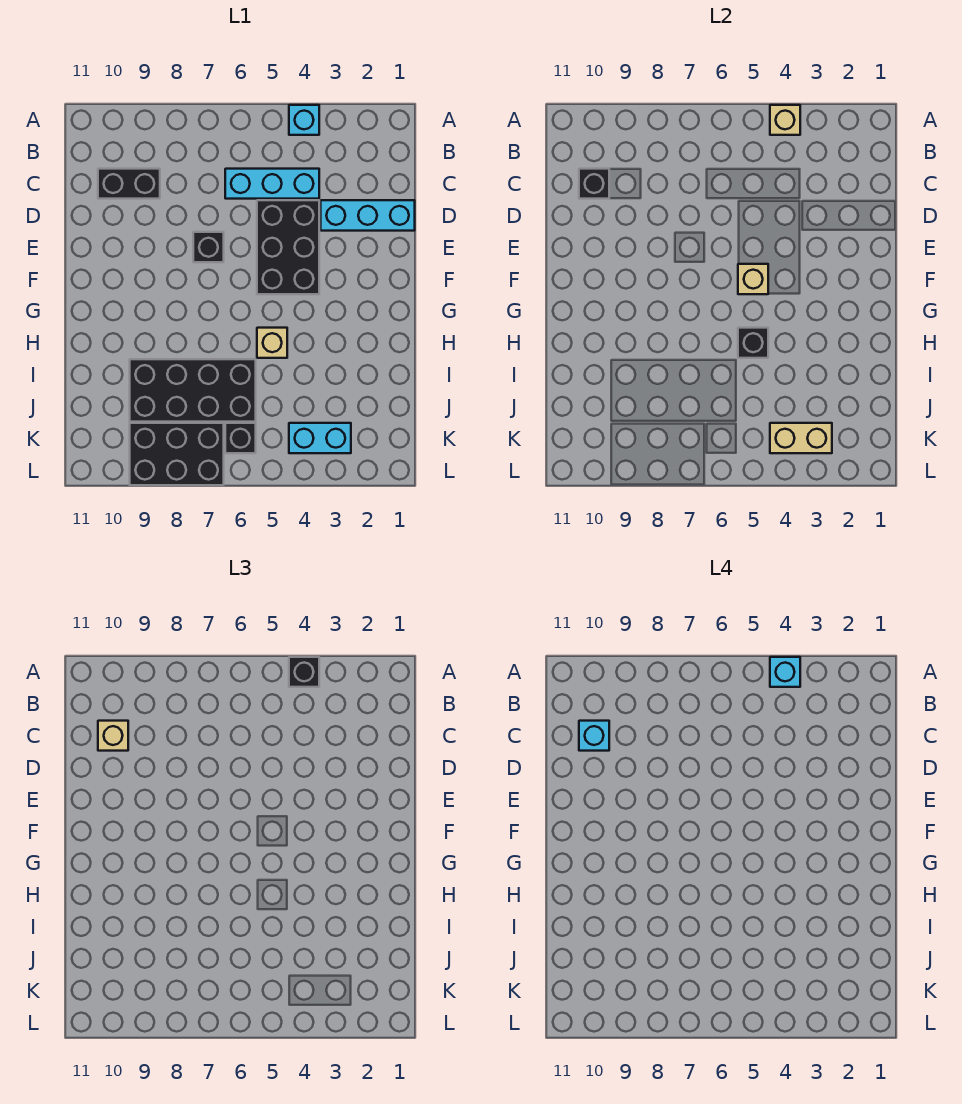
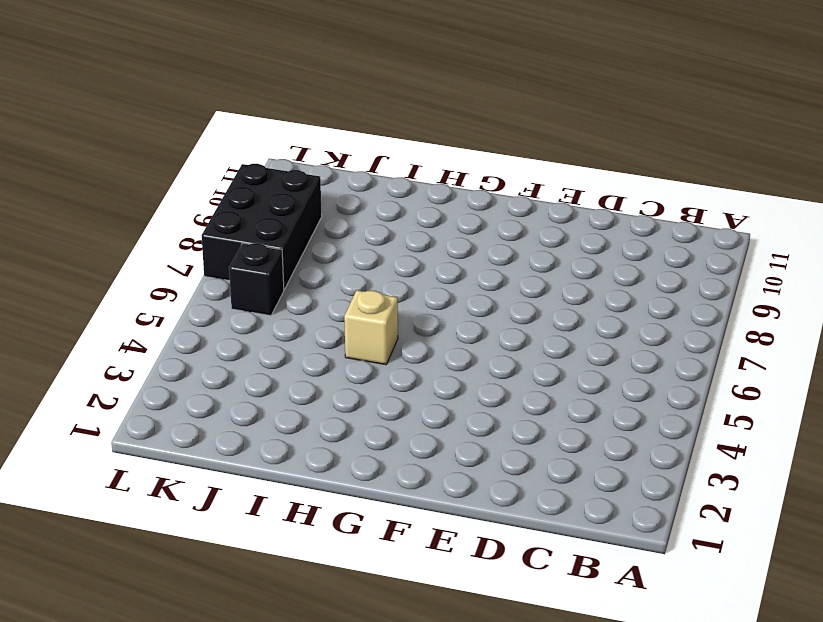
none -> cyan 1x1 brick [289,105,319,135]
none -> cyan 1x3 brick [225,169,319,199]
none -> black 1x2 brick [98,169,160,199]

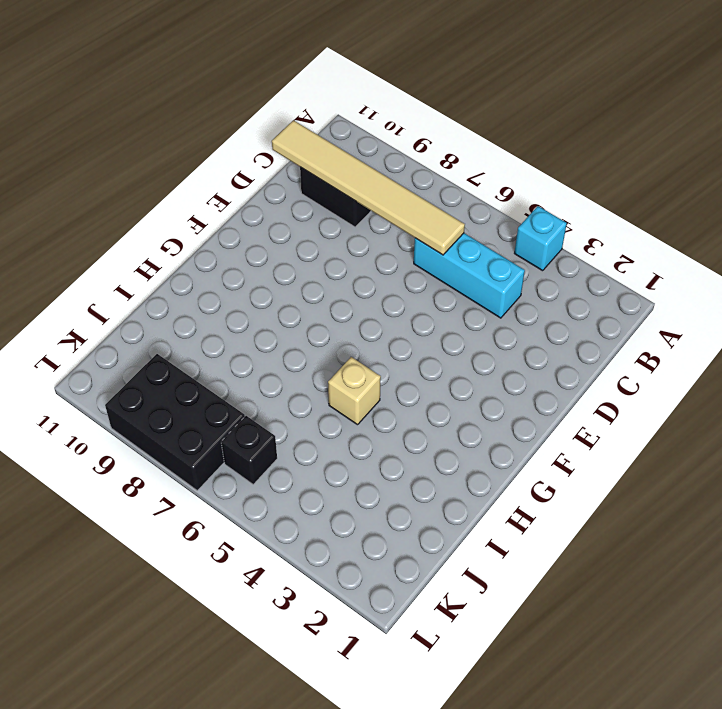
tan 1x6 tile [272,120,465,255] -> black 1x1 brick [579,169,609,199]
none -> cyan 1x3 brick [321,200,415,231]
none -> black 2x3 brick [257,200,319,294]
none -> black 1x1 brick [193,232,224,262]

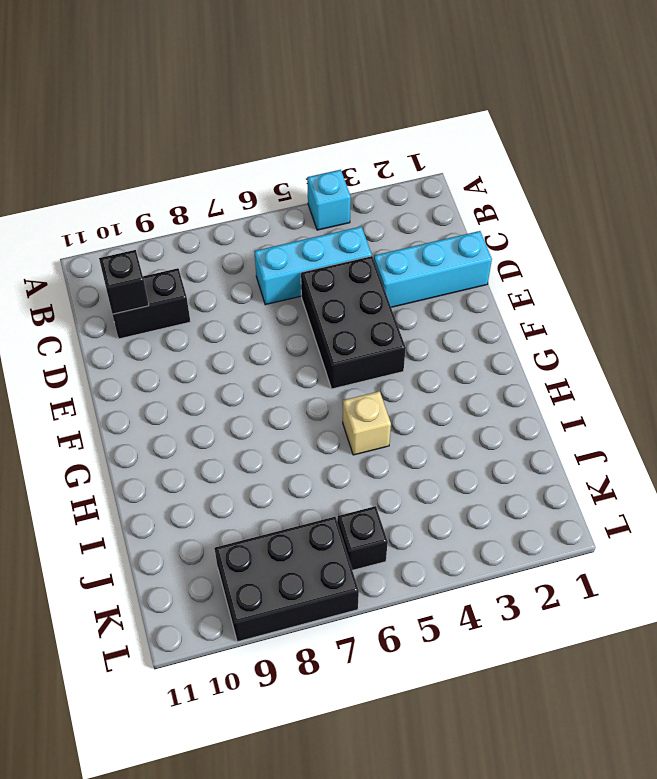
none -> black 1x1 brick [193,232,224,262]
none -> black 2x4 brick [130,359,256,422]
none -> cyan 1x2 brick [289,423,351,453]

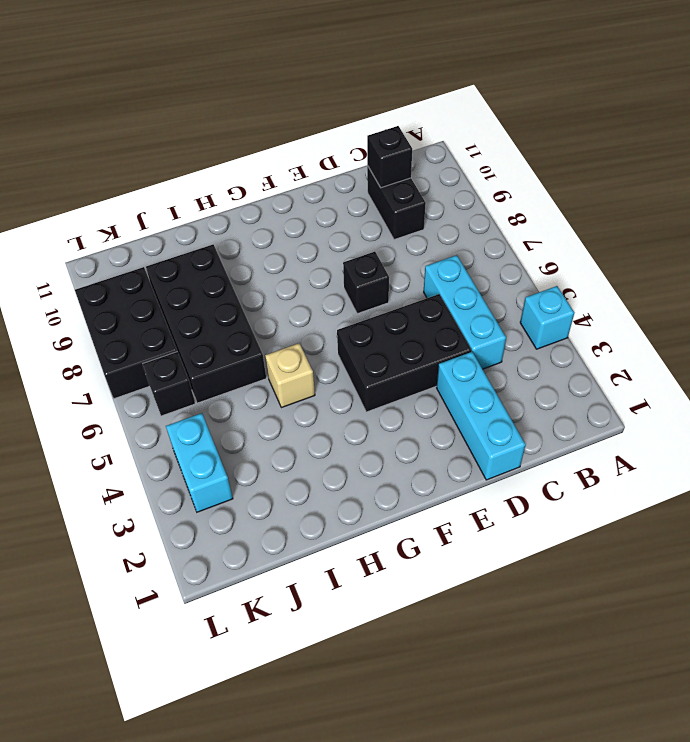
none -> tan 1x1 brick [770,105,800,135]
none -> tan 1x1 brick [738,264,768,294]
none -> black 1x1 brick [738,328,768,358]

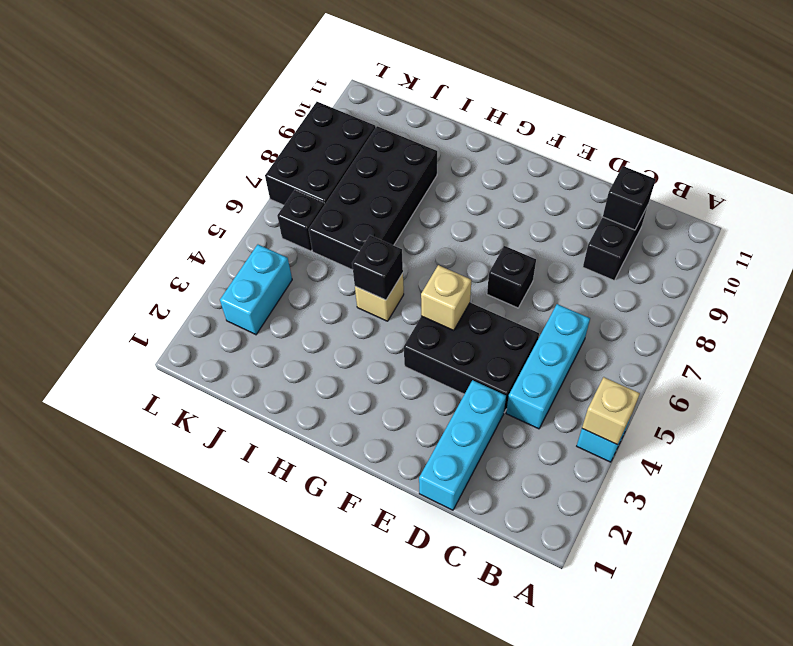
none -> tan 1x2 brick [770,423,832,453]
none -> black 1x1 brick [289,657,319,687]
none -> tan 1x1 brick [98,721,128,751]

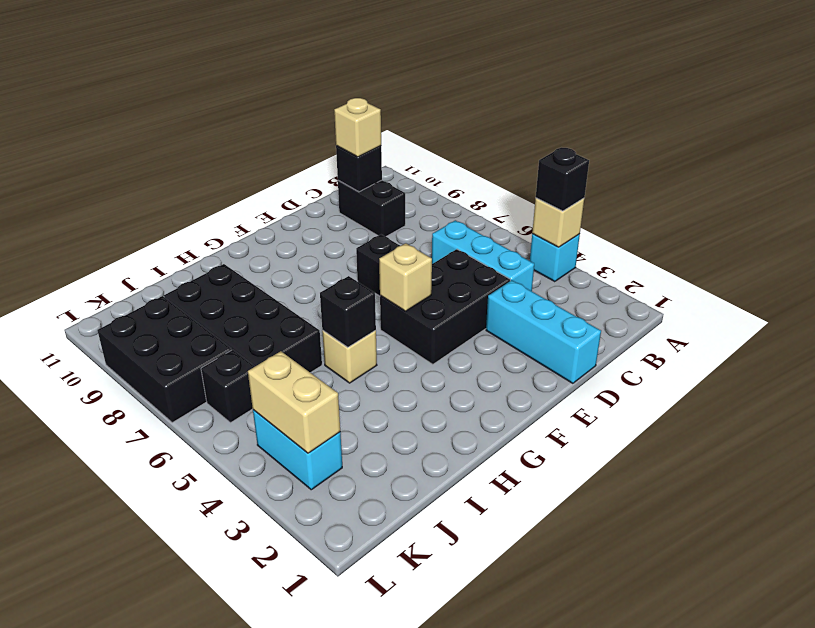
none -> cyan 1x1 brick [770,657,800,687]
none -> cyan 1x1 brick [579,721,609,751]

